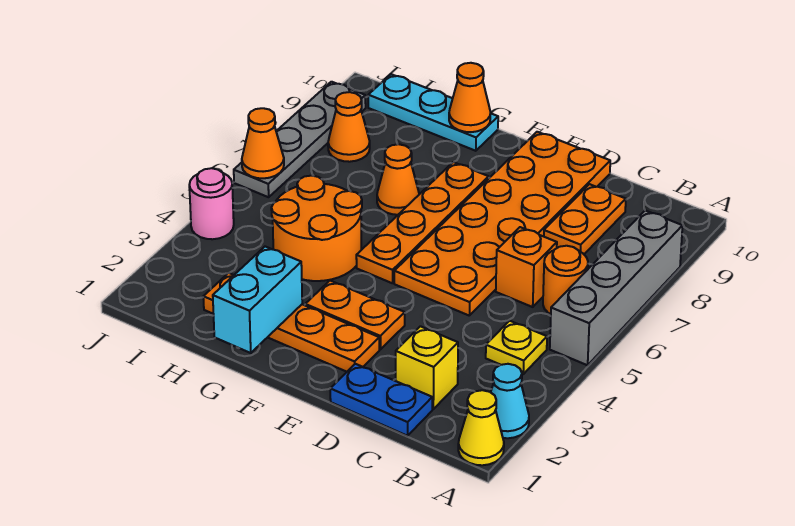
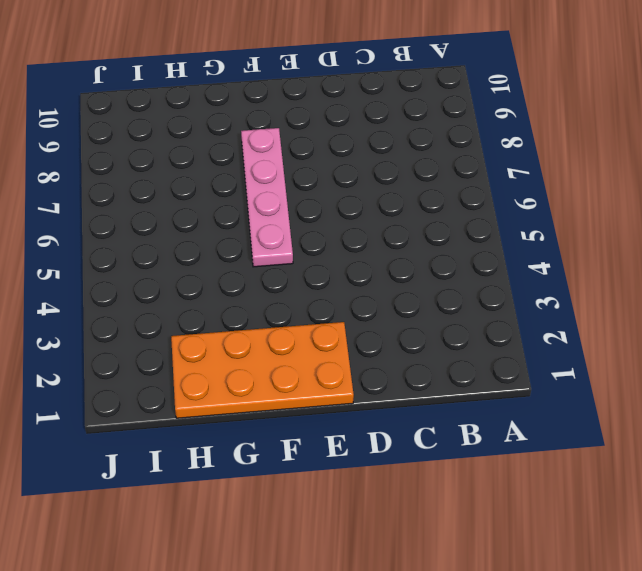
orange 2x4 plate [171,322,354,418] -> orange 1x4 plate [203,273,379,372]
pink 1x4 plate [241,128,293,267] -> orange 1x4 plate [356,162,489,283]
none -> yellow 1x1 cone [458,390,504,465]
none -> cyan 1x1 cone [491,364,529,438]
none -> grey 1x4 brick [550,211,682,365]

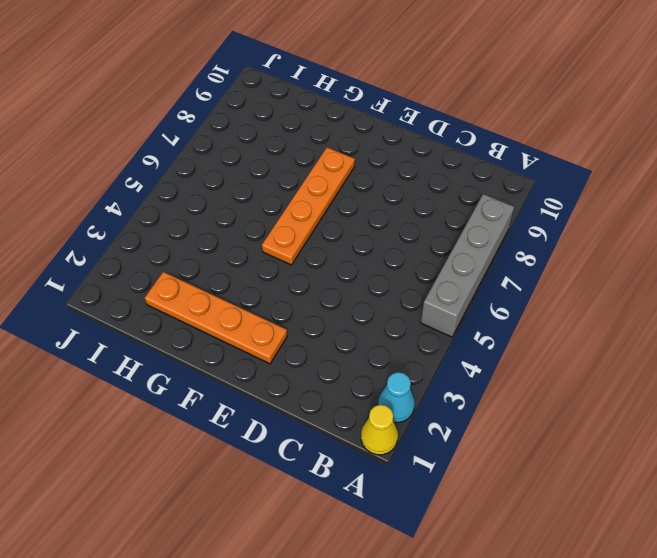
none -> yellow 1x1 plate [486,321,547,374]
none -> orange 1x1 round brick [543,246,588,314]
none -> blue 1x2 plate [330,364,432,436]

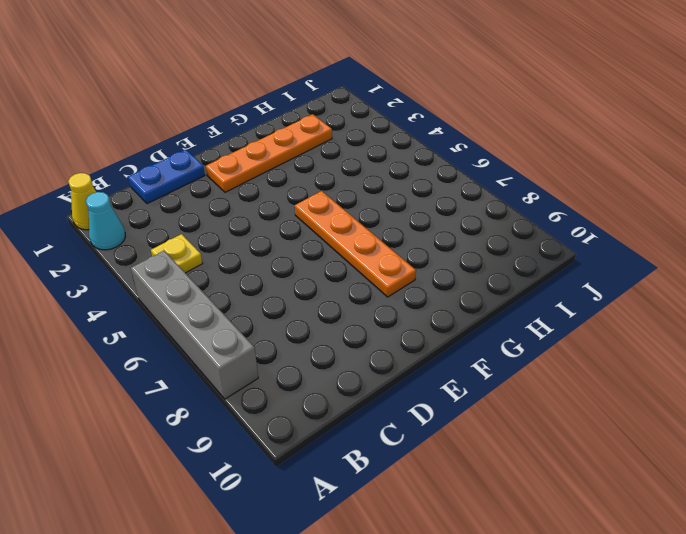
none -> orange 1x1 round brick [543,246,588,314]
none -> yellow 1x1 brick [396,326,458,409]
none -> orange 1x1 brick [496,227,557,307]

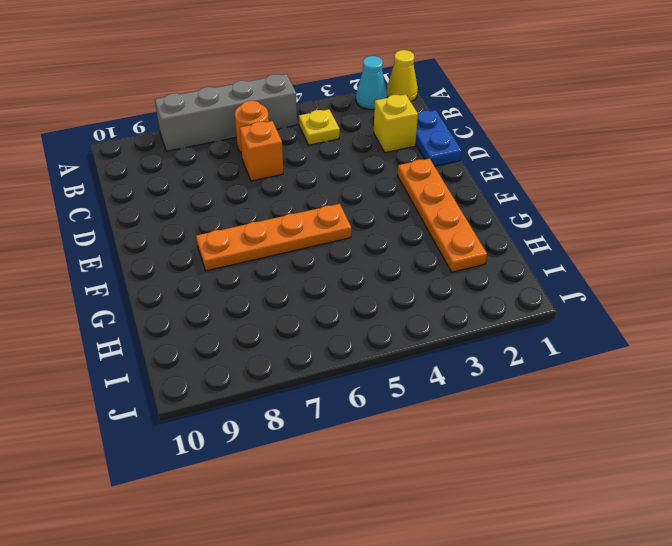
none -> orange 1x2 plate [544,184,626,254]
none -> orange 2x6 plate [394,132,610,316]
none -> orange 1x2 plate [305,281,405,350]

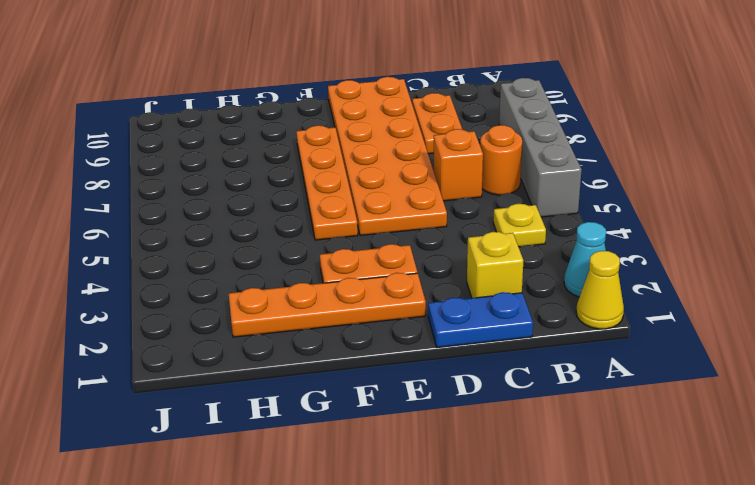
none -> orange 2x2 round brick [271,176,362,281]
none -> orange 1x1 cone [377,144,419,215]
none -> cyan 1x3 plate [368,74,498,151]

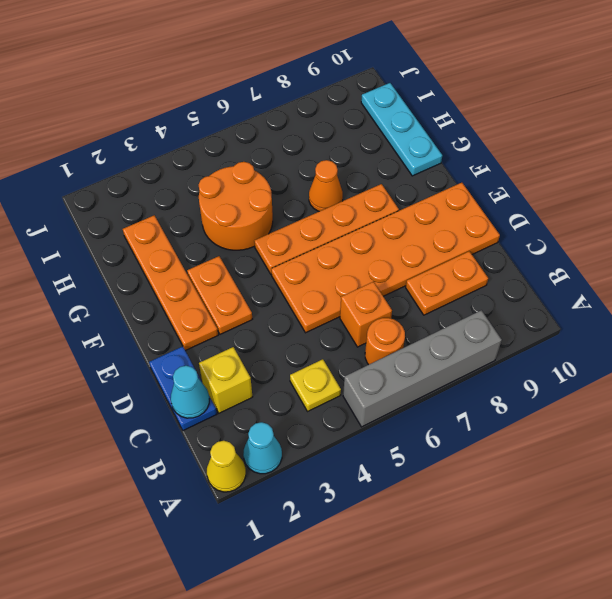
cyan 1x1 cone [171,366,209,418] -> none
none -> orange 1x1 cone [328,92,370,162]
none -> pink 1x1 round brick [189,168,234,239]
none -> grey 1x4 plate [234,82,366,197]

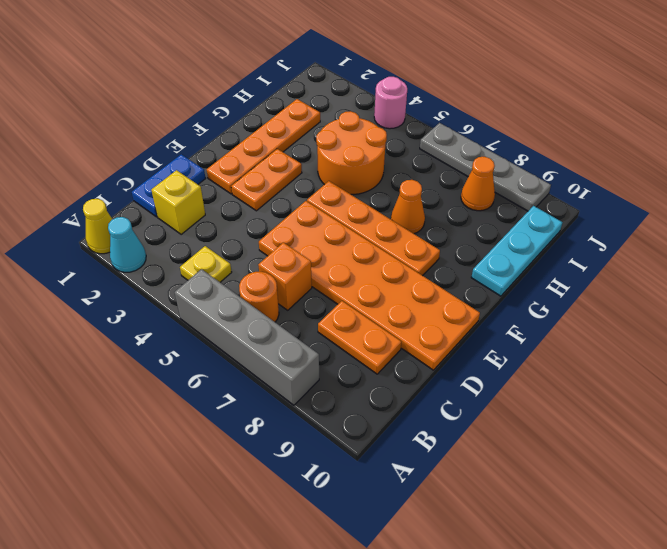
none -> cyan 1x2 brick [213,247,302,353]
none -> orange 1x1 cone [449,63,490,132]
none -> orange 1x1 cone [242,108,284,178]

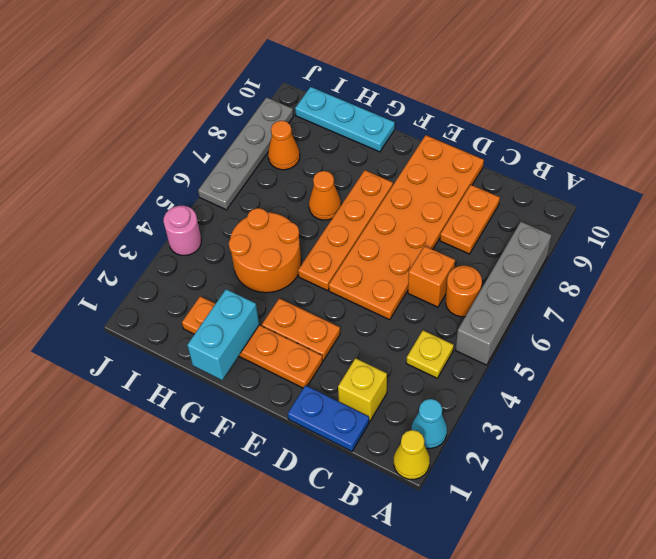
none -> orange 1x1 cone [449,63,490,132]
none -> orange 1x1 cone [242,108,284,178]

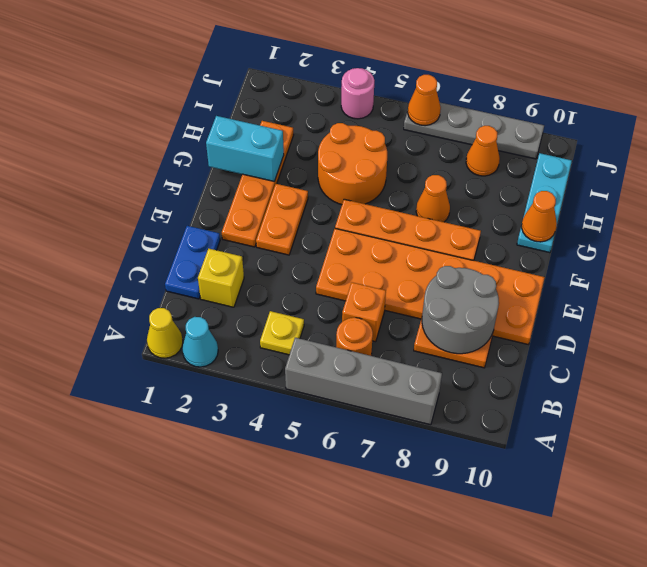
grey 2x2 round brick [422,266,499,354] -> none

